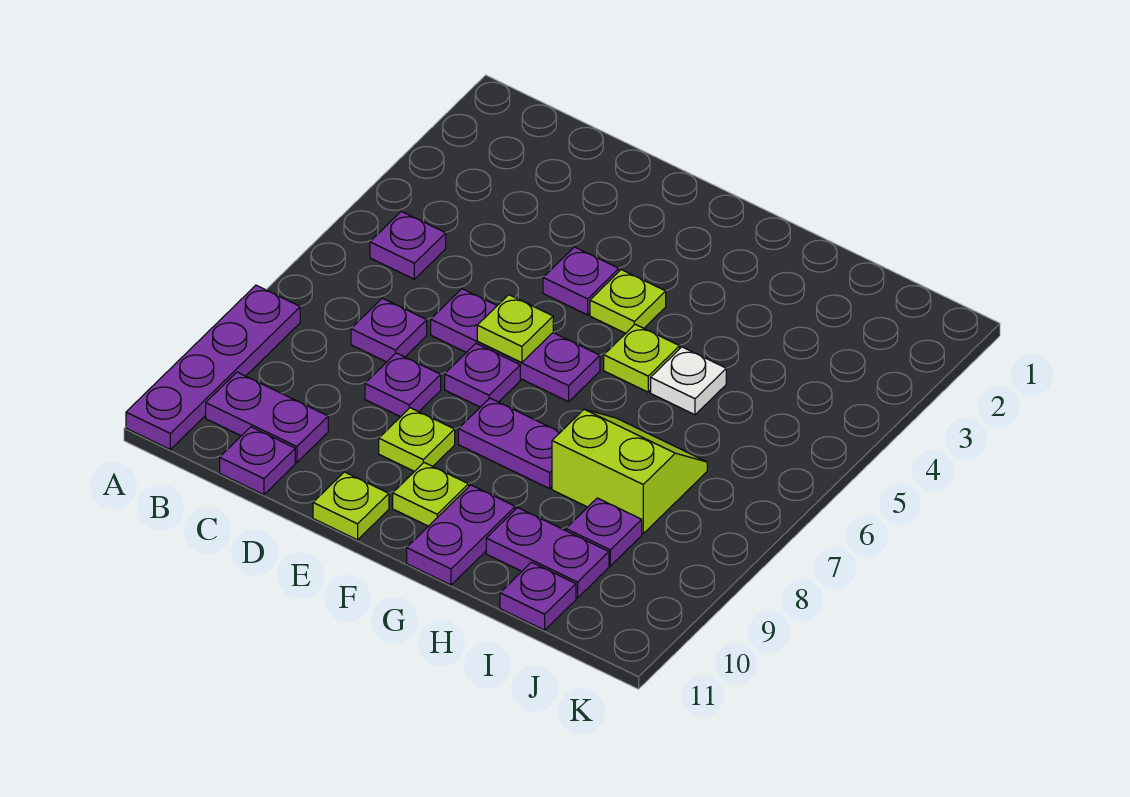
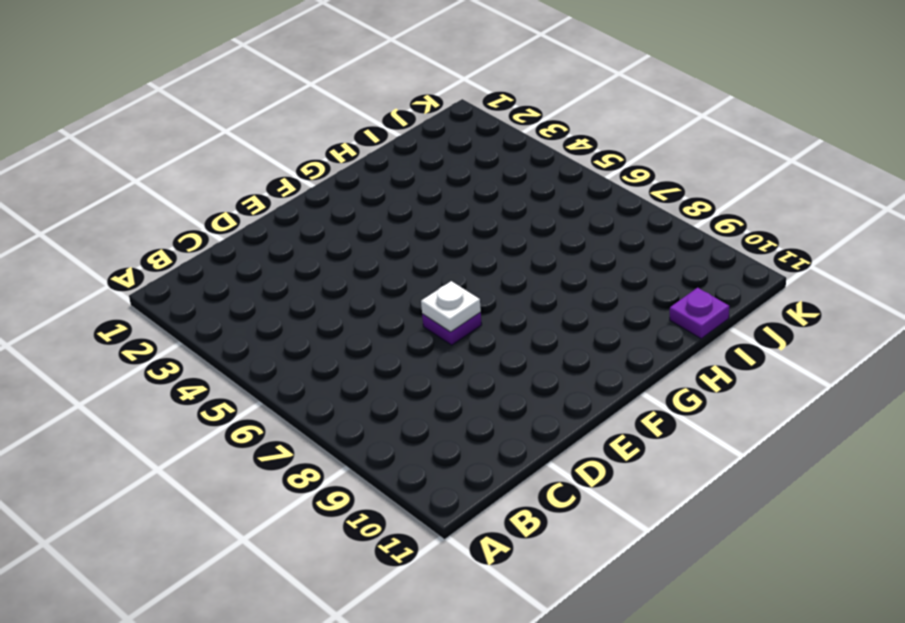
white 1x1 plate [421,281,481,332] -> white 1x1 plate moved to [651,347,726,415]
none -> purple 1x4 plate [126,285,300,449]
none -> purple 1x1 plate [370,211,446,279]
none -> purple 1x2 plate [206,372,328,463]

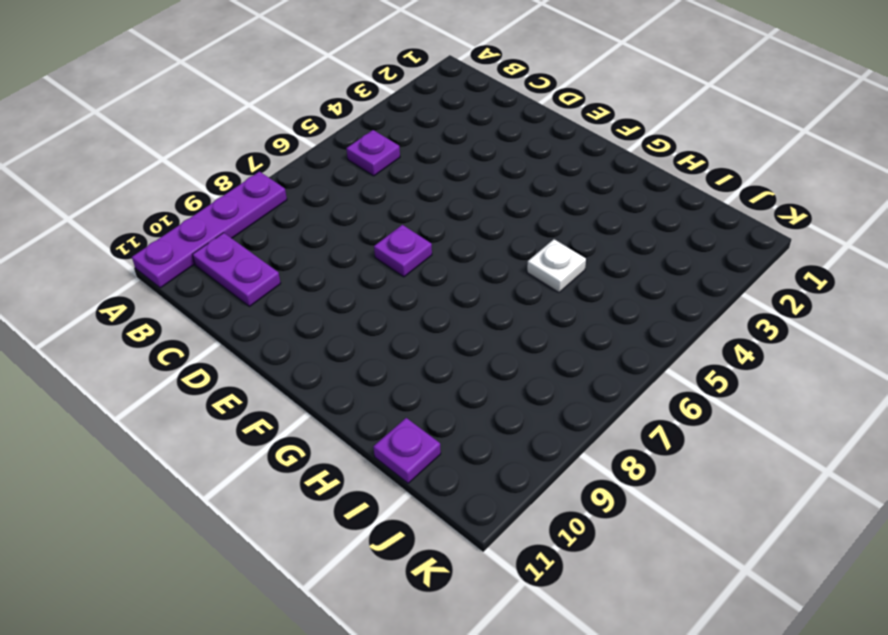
none -> purple 1x1 plate [351,298,427,362]
none -> purple 1x1 plate [220,427,295,495]
none -> purple 1x3 plate [431,289,600,402]

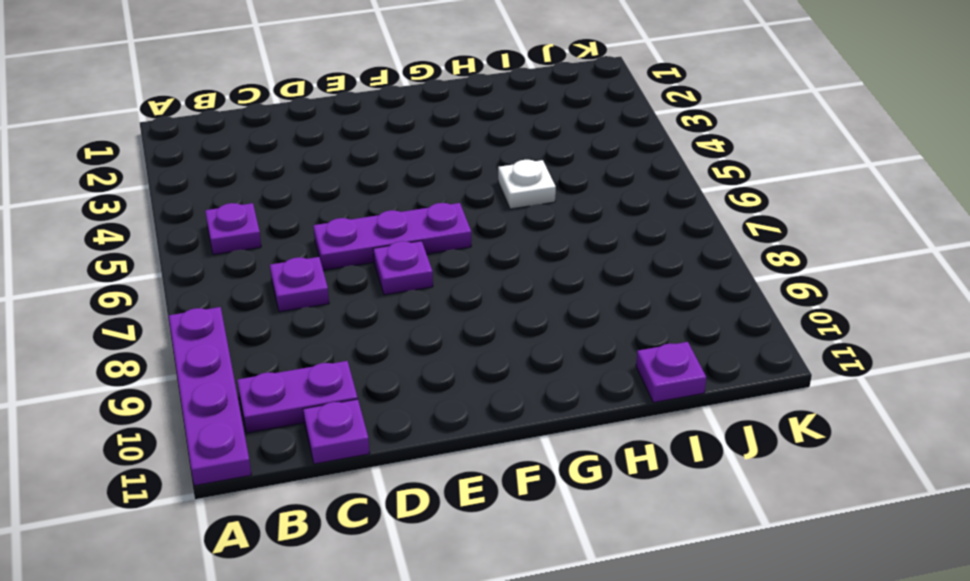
none -> purple 1x1 plate [365,353,441,417]
none -> purple 1x1 plate [543,247,619,315]
none -> lime 1x1 plate [379,408,455,472]

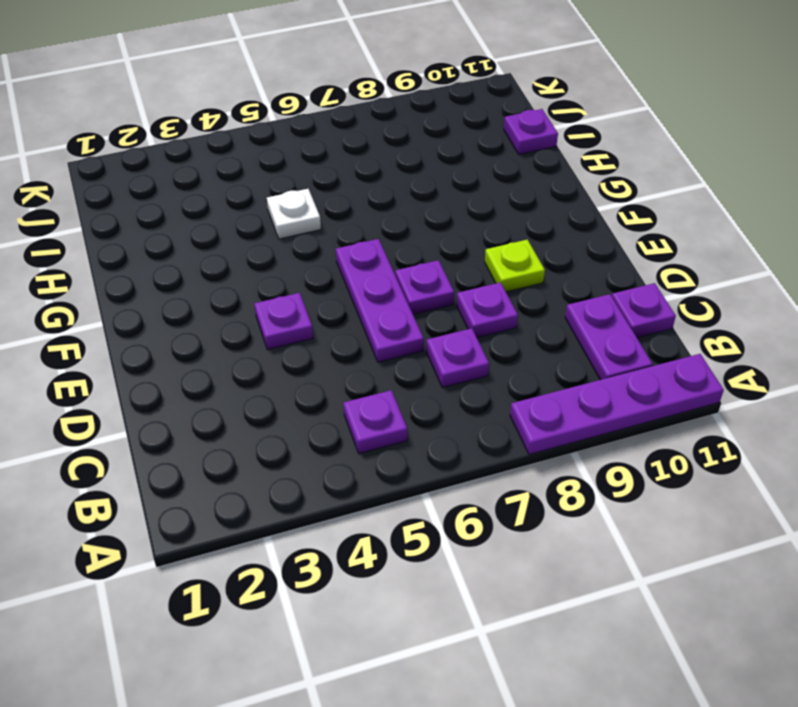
none -> lime 1x1 plate [313,472,389,540]
none -> lime 1x1 plate [590,270,666,333]
none -> purple 1x2 plate [458,398,560,489]

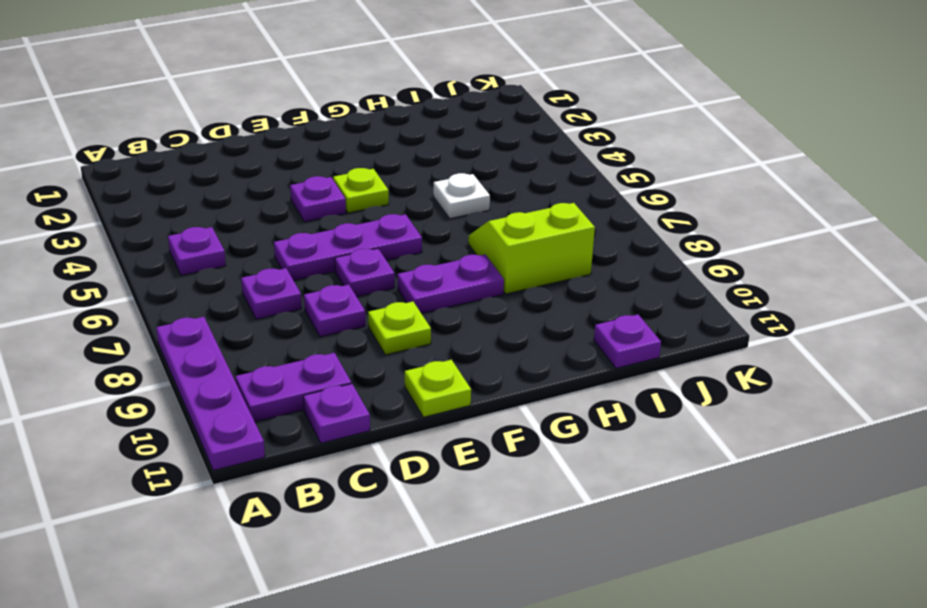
none -> lime 1x1 plate [393,463,469,526]
none -> lime 1x1 plate [604,324,680,392]
none -> purple 1x2 plate [407,485,515,585]

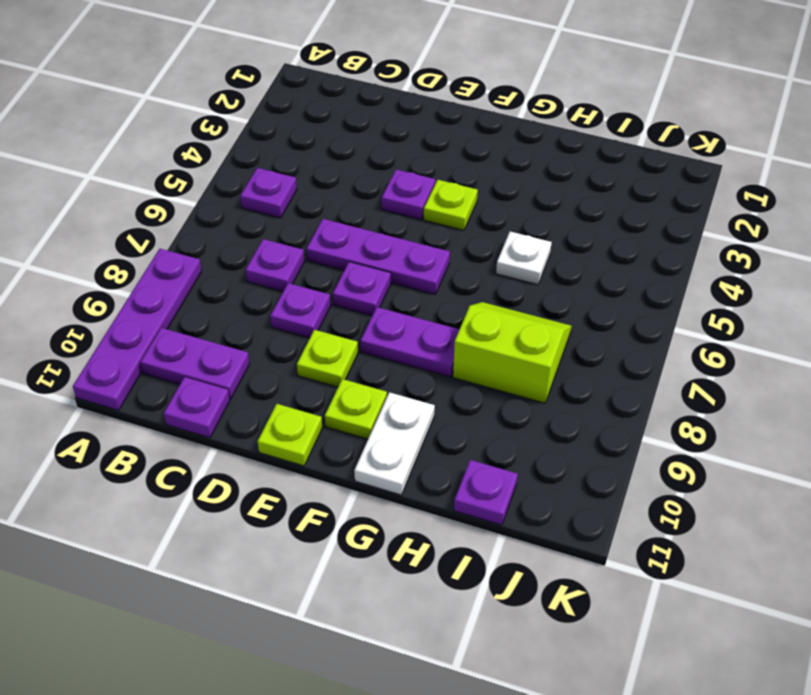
white 1x2 plate [354,392,435,495] -> purple 1x2 plate [407,485,515,585]
none -> lime 1x1 plate [604,324,680,392]
none -> purple 1x2 plate [486,508,609,598]
none -> purple 1x1 plate [566,498,642,566]

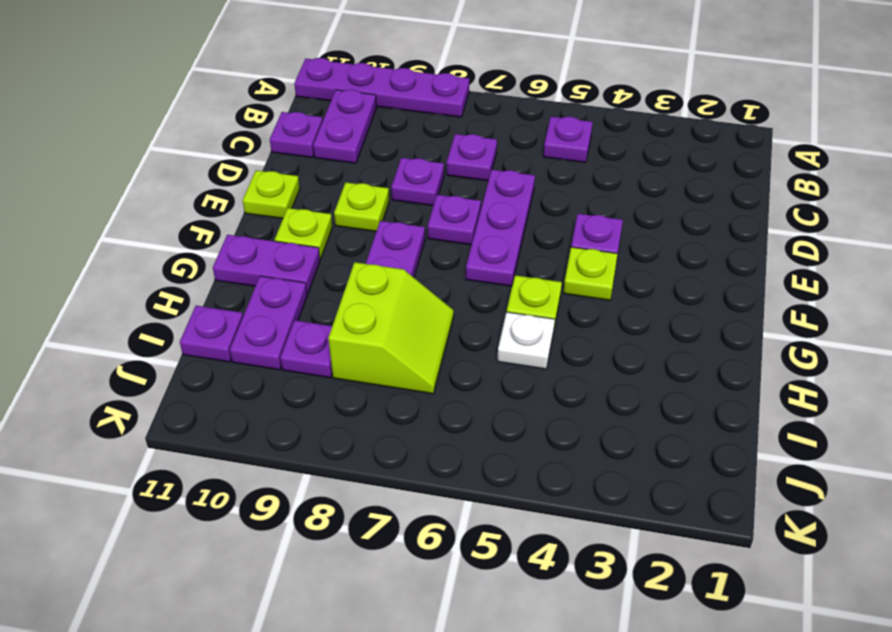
none -> lime 1x1 plate [477,295,553,363]

